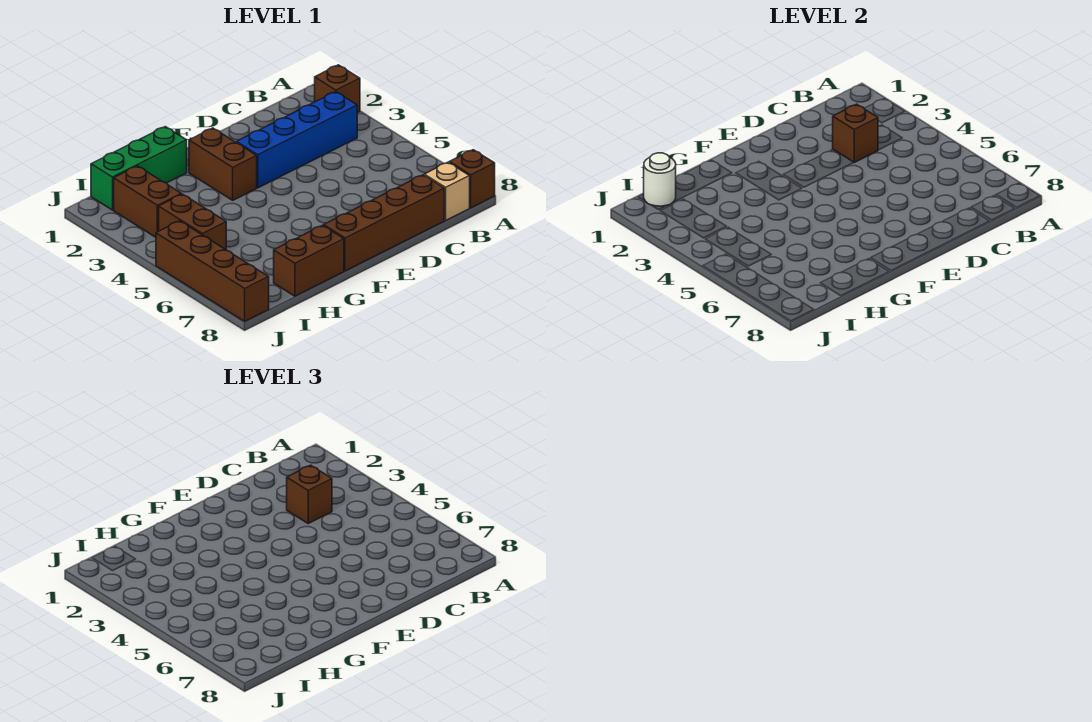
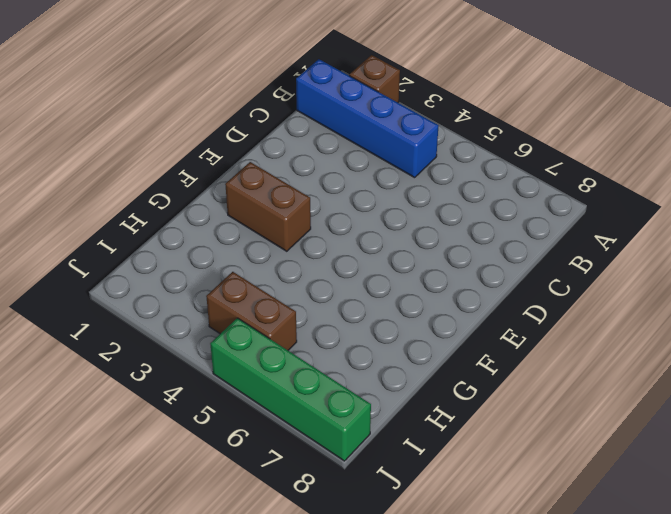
blue 1x4 brick [296,59,439,178] -> blue 1x4 brick turned to [237,92,357,188]
green 1x4 brick [210,318,371,461] -> brown 1x4 brick [156,221,269,321]
none -> brown 1x1 brick [449,150,495,208]
none -> tan 1x1 brick [424,162,470,220]
none -> brown 1x4 brick [324,175,444,271]

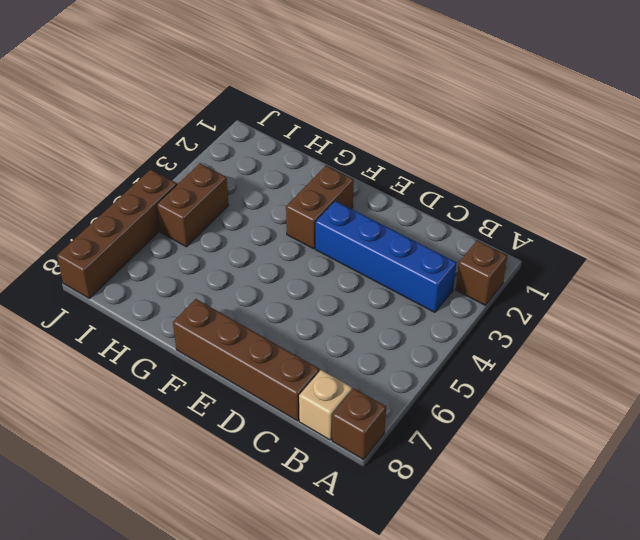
none -> green 1x3 brick [91,127,187,210]
none -> brown 1x2 brick [274,225,344,296]
none -> brown 1x2 brick [114,166,181,237]

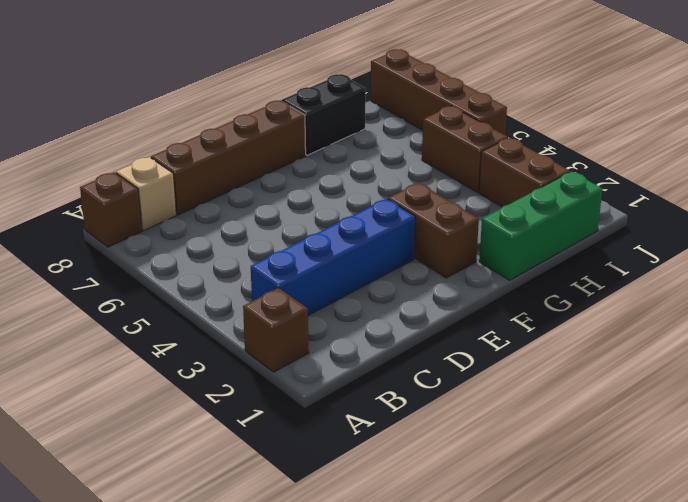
black 1x2 brick [282,74,366,155] -> brown 1x2 brick [274,225,344,296]
none -> brown 1x1 brick [833,104,878,162]
none -> white 1x1 round brick [644,153,676,206]
none -> brown 1x1 brick [287,465,332,523]

